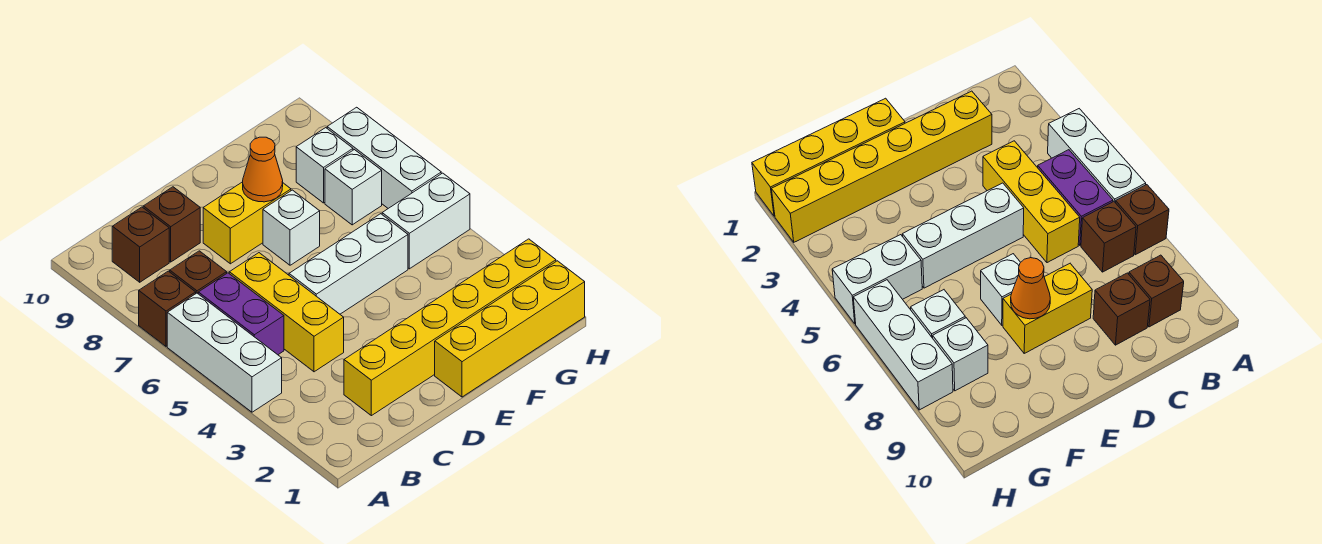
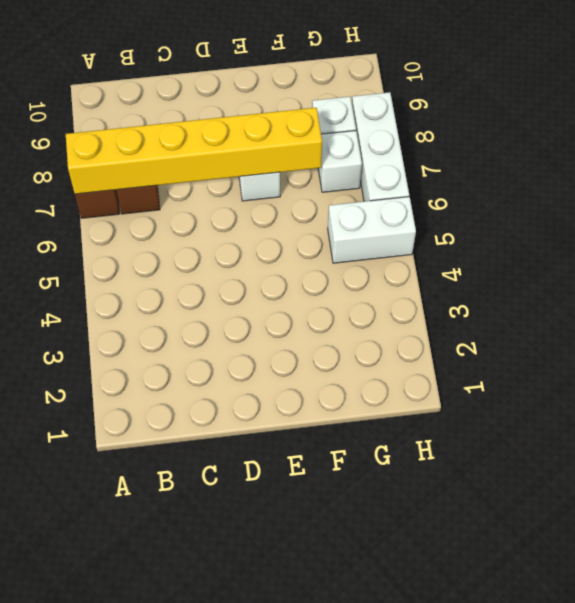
yellow 1x6 brick [66,108,322,194] -> yellow 1x6 brick moved to [344,239,556,416]
none -> white 1x3 brick [167,293,282,412]
none -> purple 1x2 brick [198,273,284,355]
none -> brown 1x1 brick [112,207,169,282]

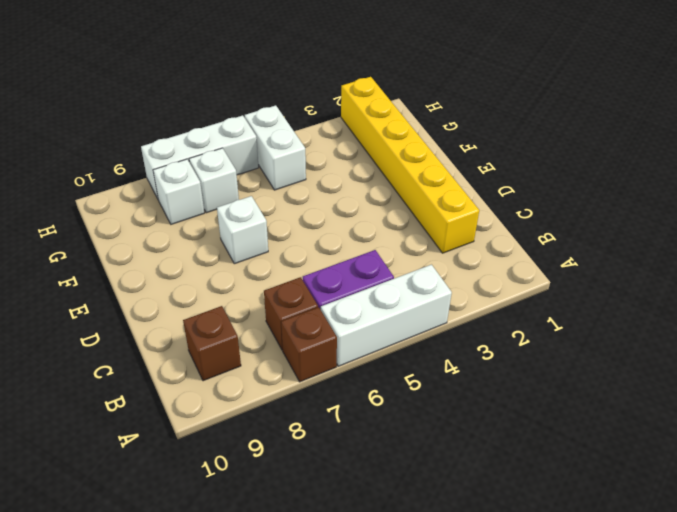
none -> yellow 1x3 brick [229,253,344,372]
none -> brown 1x1 brick [143,187,200,262]
none -> white 1x3 brick [289,214,408,314]

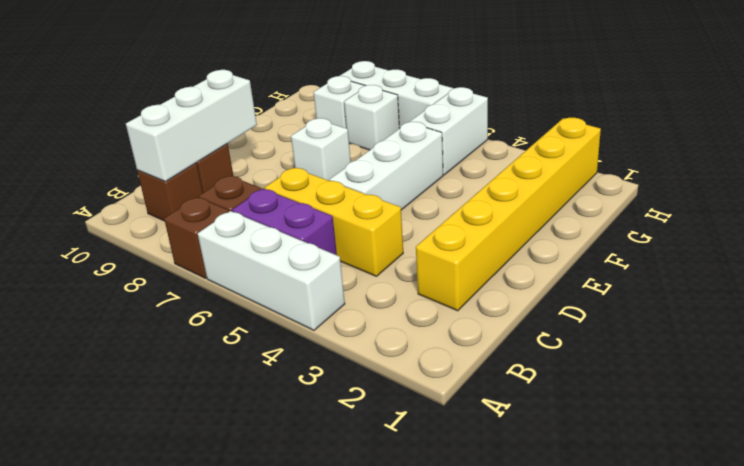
white 1x3 brick [126,70,257,181] -> none
none -> yellow 1x2 brick [203,182,291,264]
none -> yellow 1x4 brick [435,261,585,397]
none -> orange 1x1 cone [243,137,283,202]

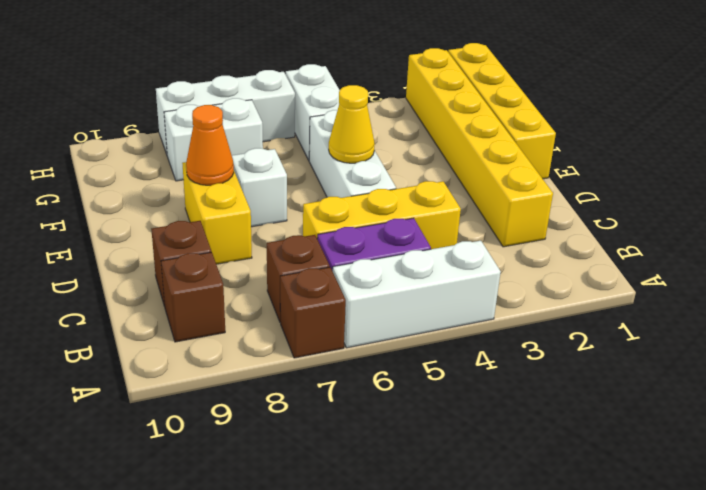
yellow 1x1 cone [329,85,375,163] -> none

